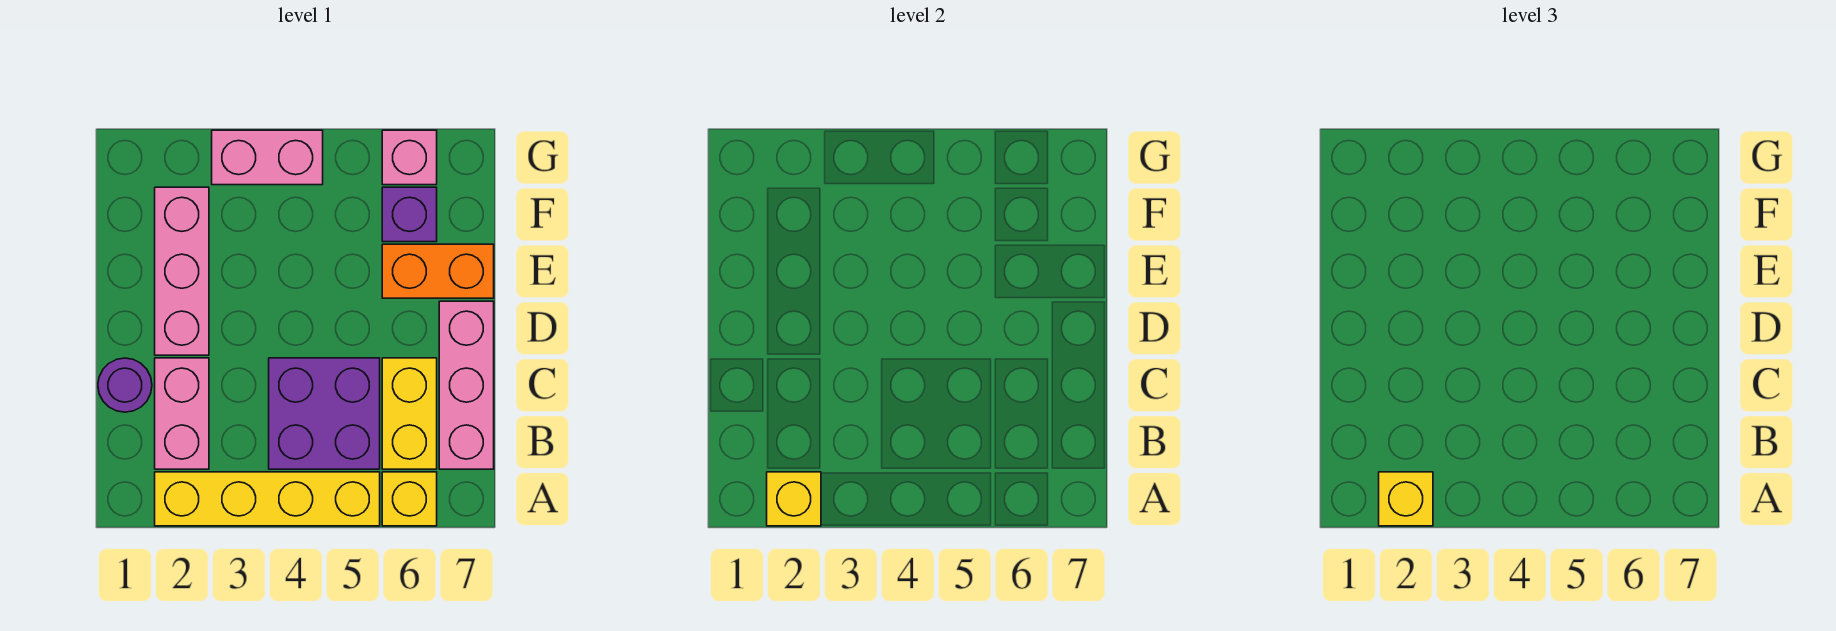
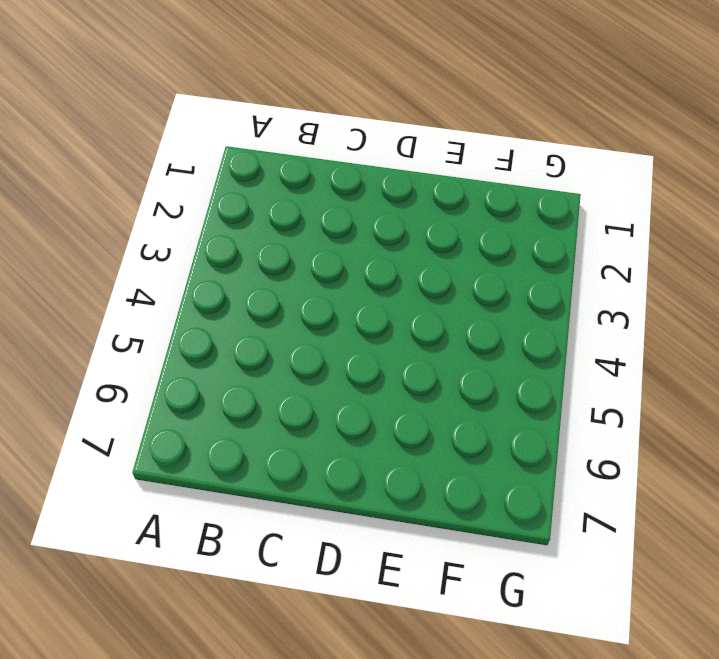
none -> yellow 1x4 brick [155,472,380,526]
none -> yellow 1x1 brick [382,472,437,526]
none -> pink 1x2 brick [155,358,209,469]

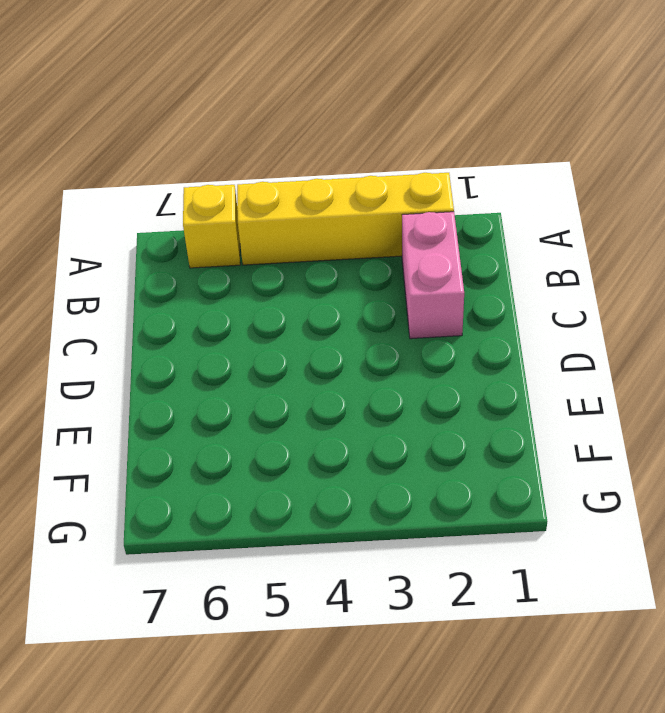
none -> purple 2x2 brick [269,358,380,469]
none -> yellow 1x2 brick [382,358,437,469]
none -> pink 1x3 brick [439,301,494,469]

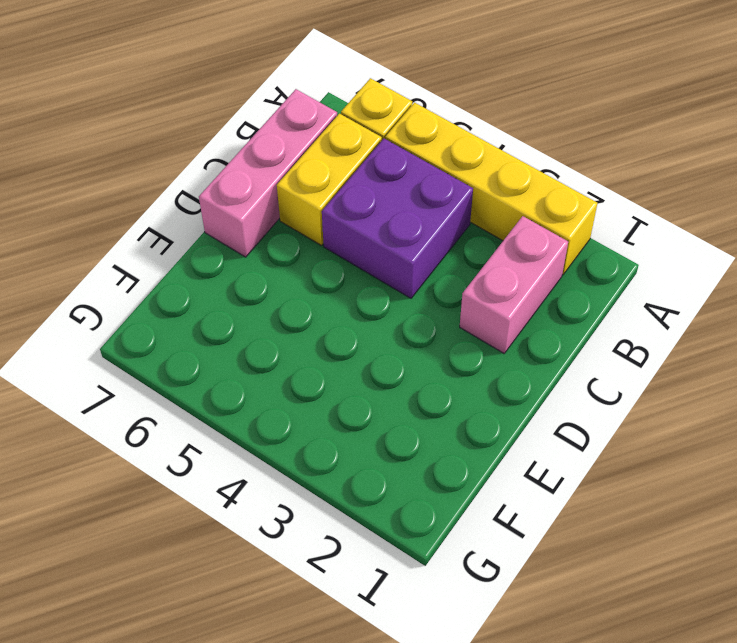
none -> purple 1x1 round brick [98,358,152,412]
none -> pink 1x3 brick [155,187,209,355]
none -> orange 1x2 brick [382,244,494,298]

